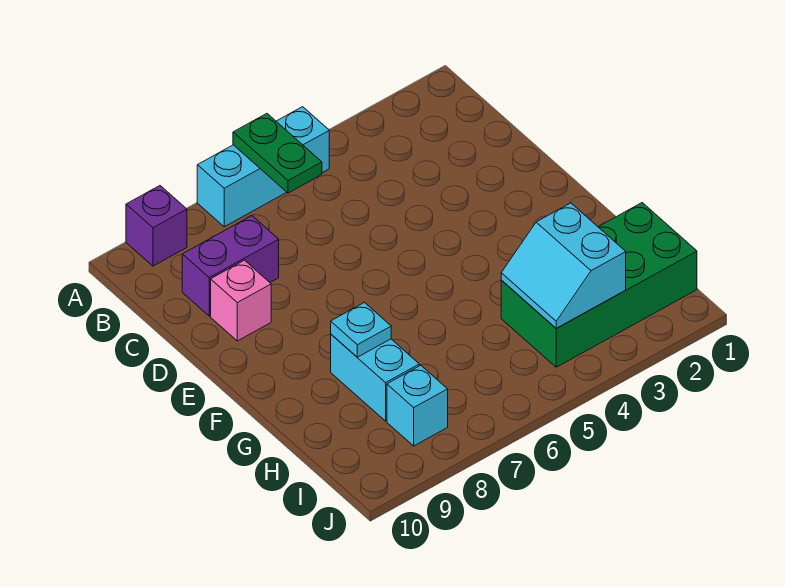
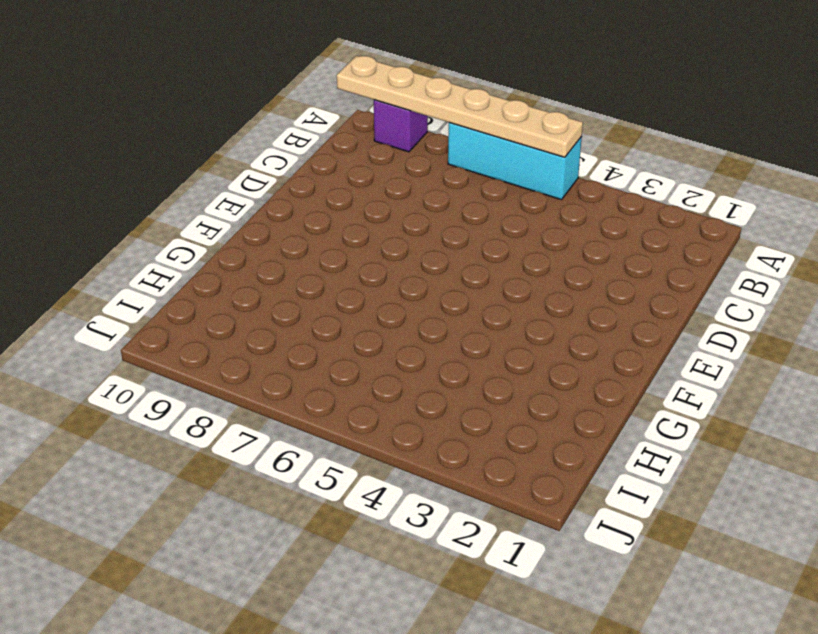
tan 1x6 plate [337,56,583,157] -> green 1x2 plate [233,114,322,193]
none -> purple 1x2 brick [182,216,279,316]
none -> pink 1x1 brick [211,260,271,341]

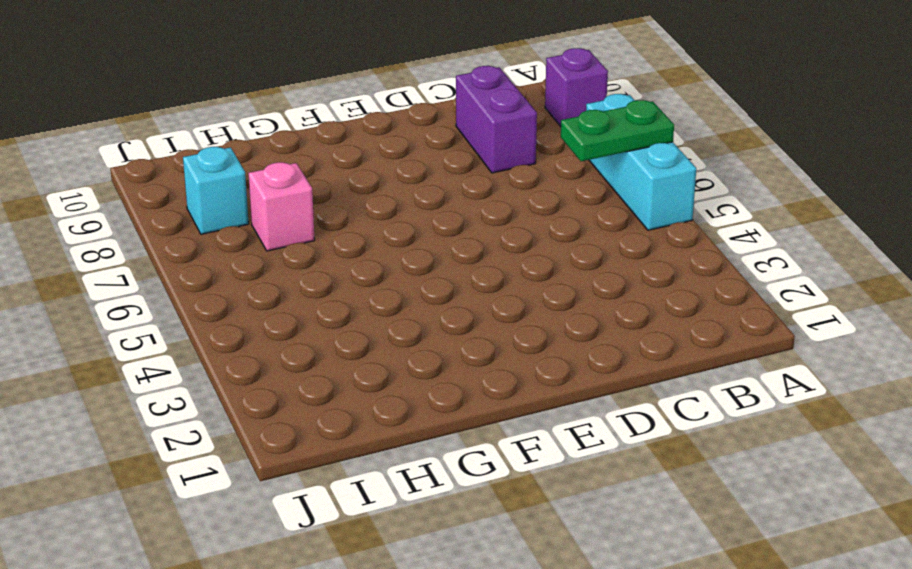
pink 1x1 brick [248,162,315,251] -> pink 1x1 brick moved to [211,260,271,341]
none -> cyan 1x2 brick [331,334,419,421]
none -> green 2x4 brick [501,203,697,367]

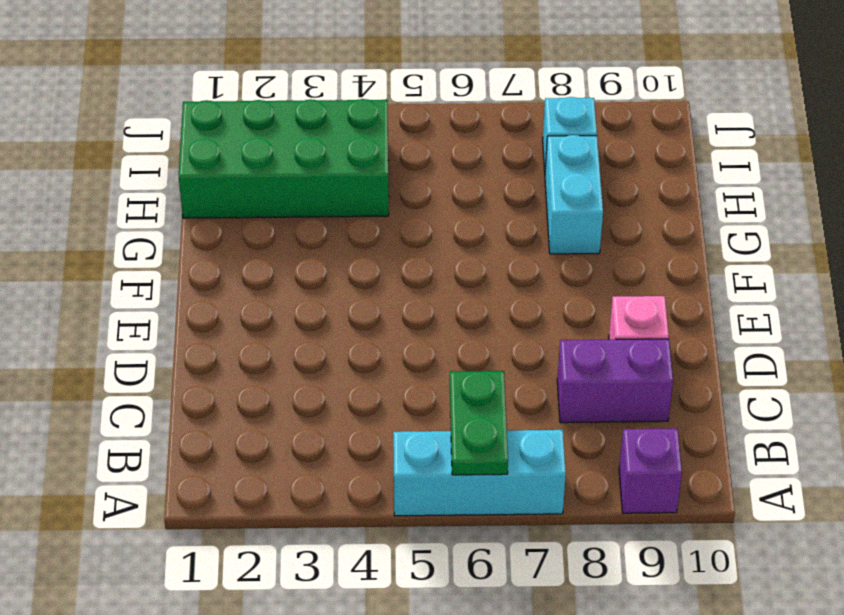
none -> cyan 1x1 plate [331,303,391,357]
none -> cyan 2x2 slope [501,203,626,328]

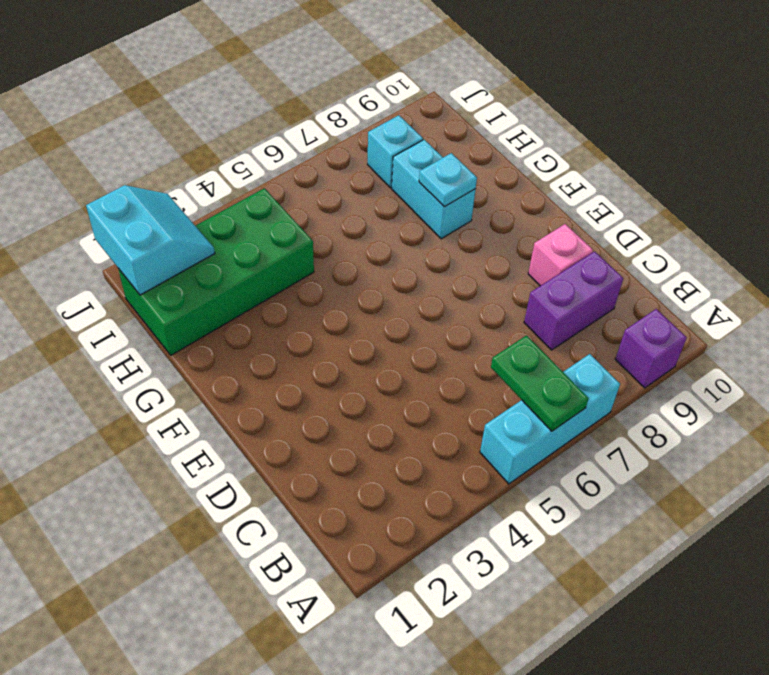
cyan 2x2 slope [86,185,215,295] -> cyan 2x2 slope moved to [501,203,626,328]

